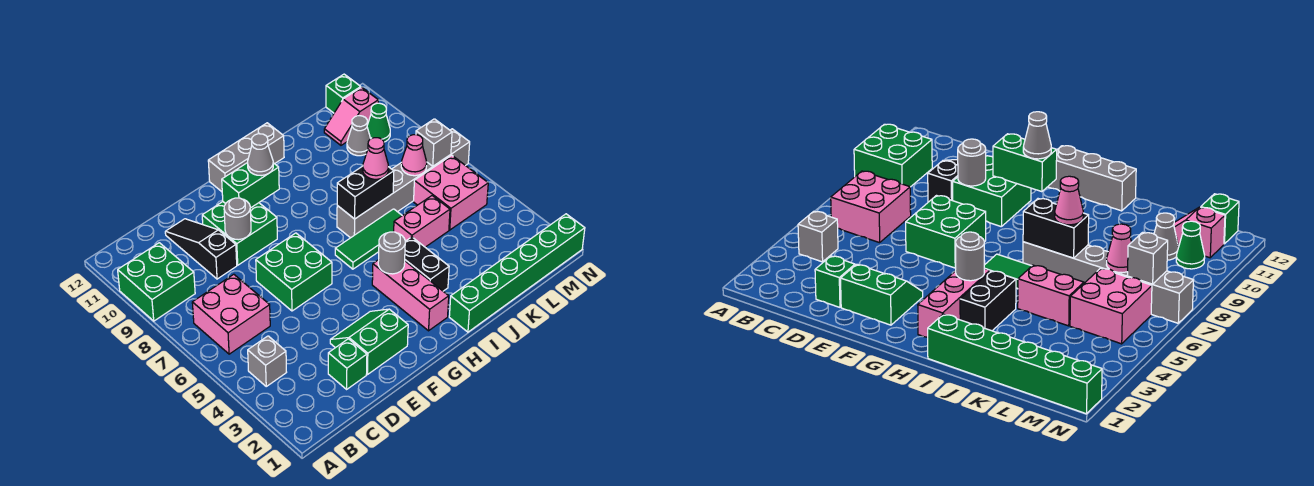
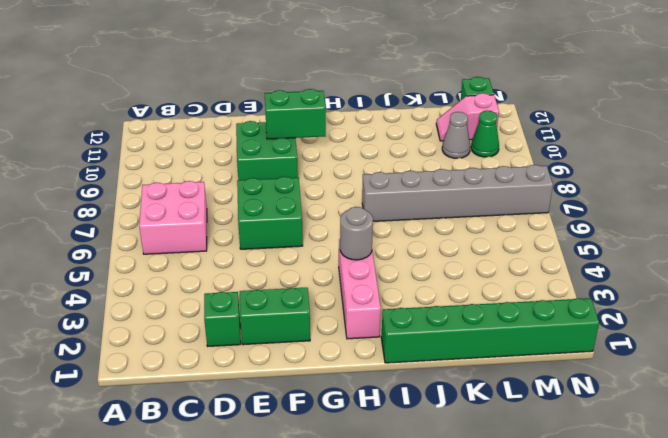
none -> green 2x2 brick [118,243,195,321]
none -> grey 1x1 brick [248,336,287,386]
none -> black 1x3 slope [165,219,237,279]

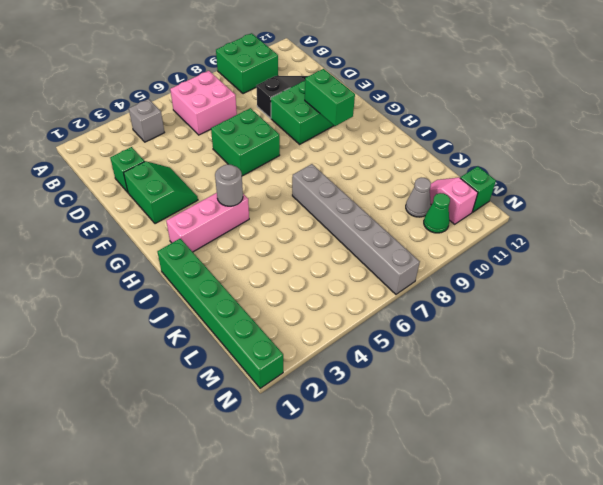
none -> grey 1x3 brick [208,123,284,192]
none -> green 1x3 tile [335,209,402,269]
none -> black 1x2 brick [405,237,449,291]

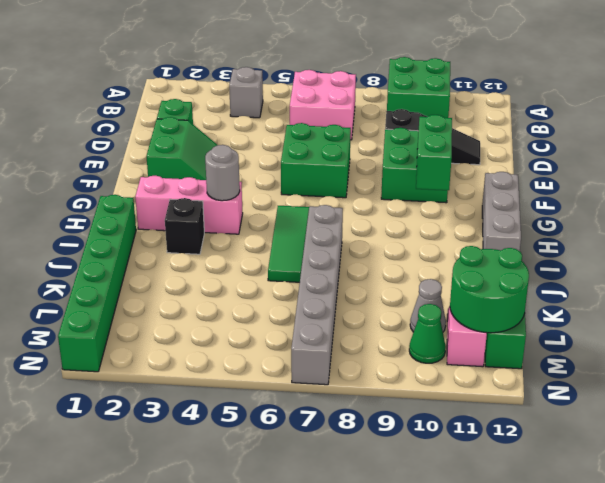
black 1x1 brick [165,198,204,254] -> black 1x2 brick [405,237,449,291]
green 2x2 round brick [450,246,529,333] -> none
none -> pink 1x2 brick [394,196,450,247]
none -> pink 2x2 brick [414,155,488,230]
none -> grey 1x1 round brick [224,198,251,240]

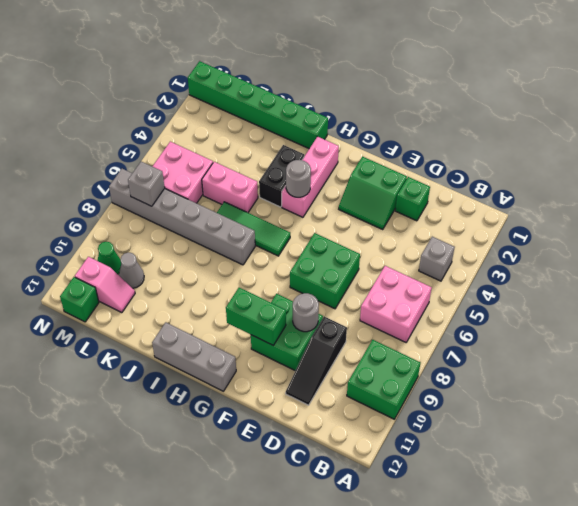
none -> black 1x2 brick [337,166,394,219]
none -> pink 1x1 cone [401,135,427,176]
none -> grey 1x1 cone [248,134,273,176]

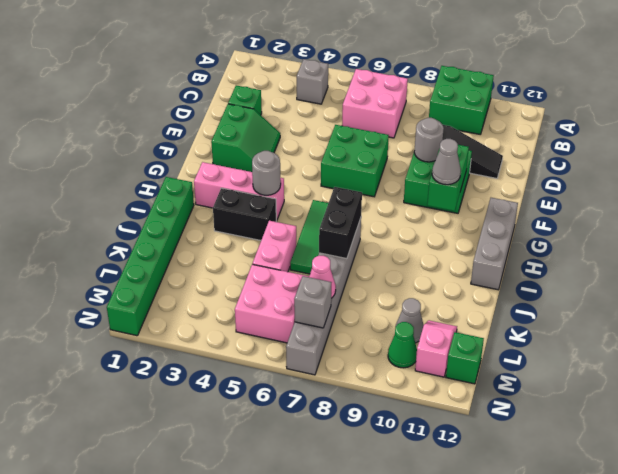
none -> pink 1x1 cone [363,138,388,179]

